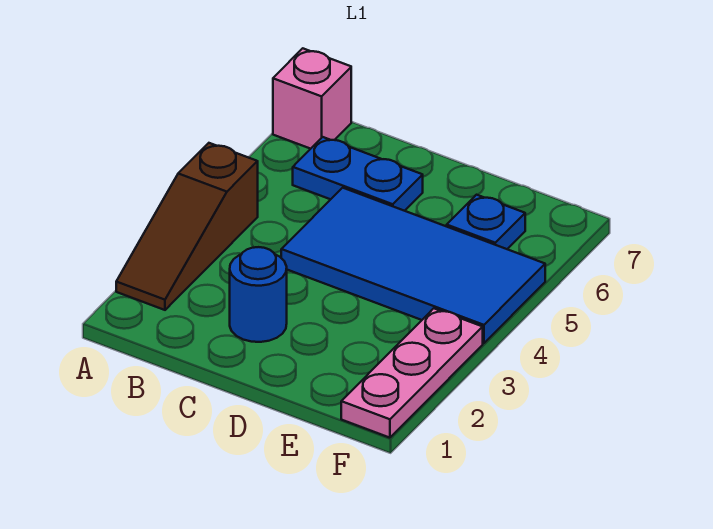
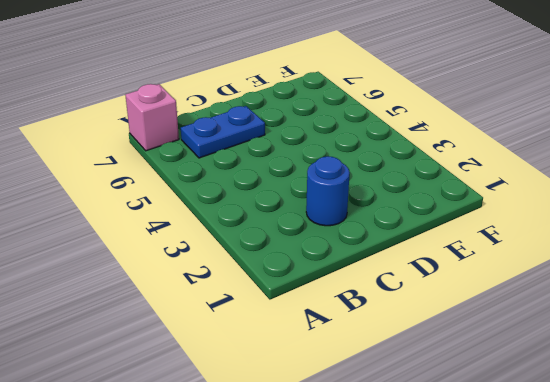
none -> brown 1x3 slope [116,143,258,310]
none -> blue 2x4 tile [281,188,545,343]

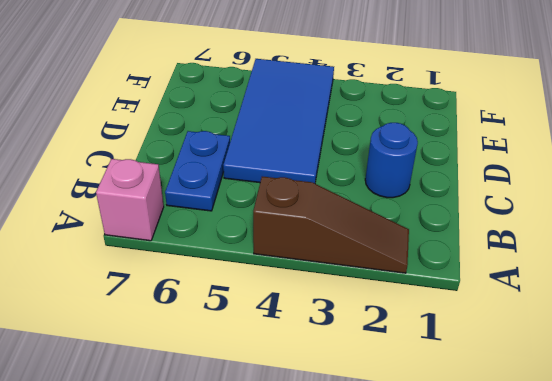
none -> blue 1x1 plate [447,195,525,249]
none -> pink 1x3 plate [341,308,483,438]

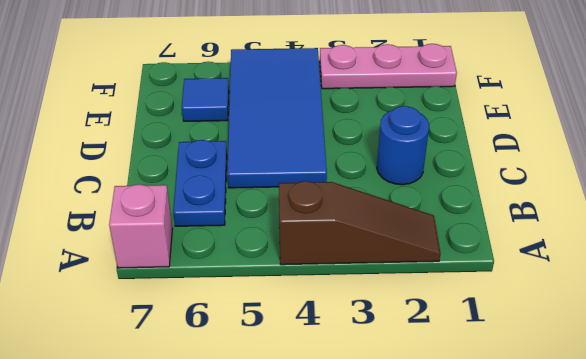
blue 1x1 tile [182,78,229,121] -> blue 1x1 plate [447,195,525,249]

